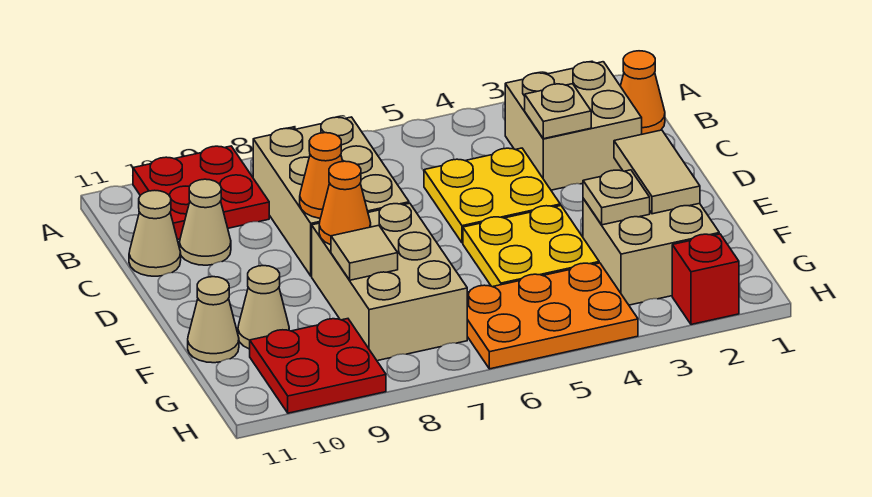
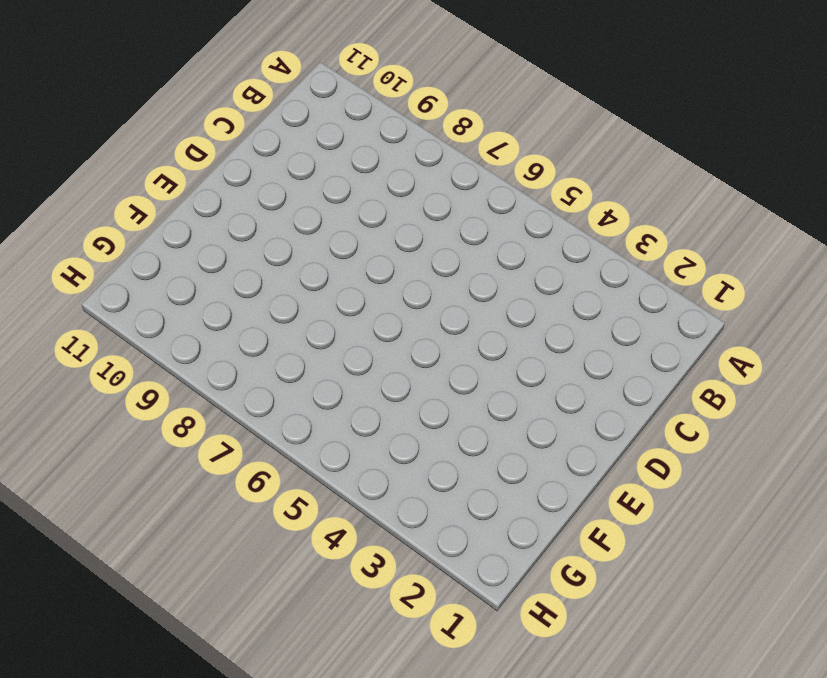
none -> red 2x2 plate [133,146,269,240]
none -> orange 1x1 cone [621,51,665,134]
none -> tan 2x2 brick [505,62,642,190]

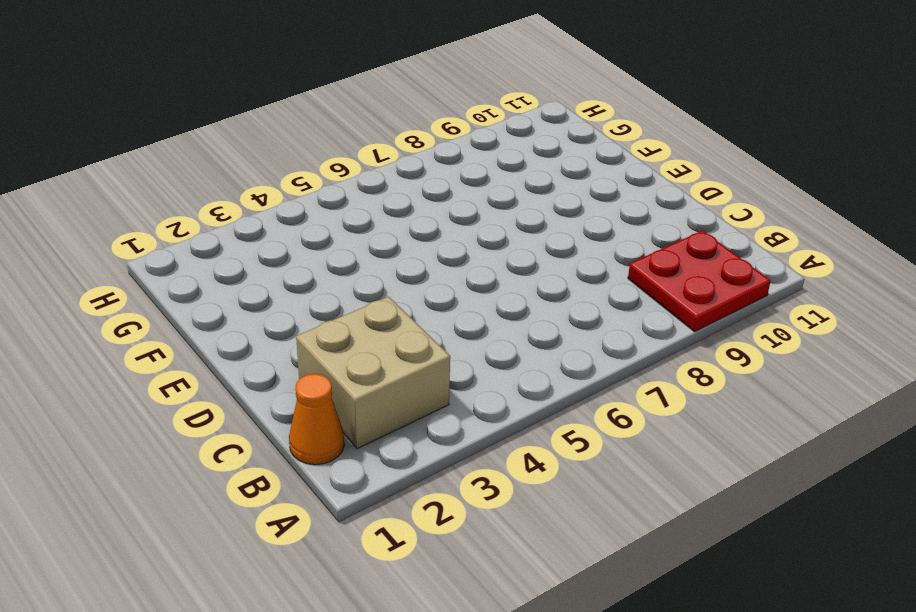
none -> tan 2x3 brick [253,117,409,276]
none -> yellow 2x2 plate [424,148,560,243]
none -> tan 1x1 cone [180,179,231,265]

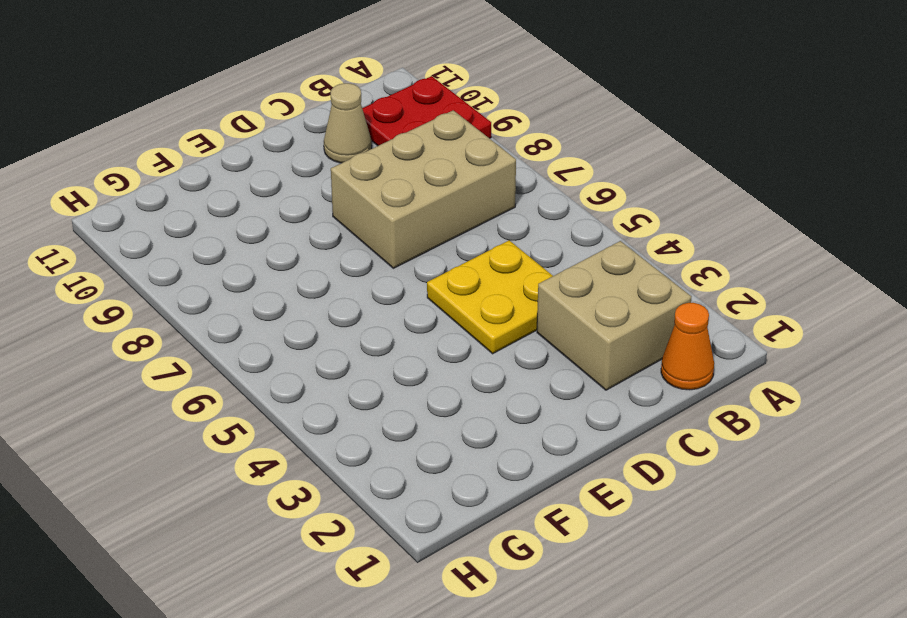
none -> tan 1x1 cone [129,190,181,276]
none -> yellow 2x2 plate [463,206,599,287]
none -> tan 2x3 brick [312,203,467,361]

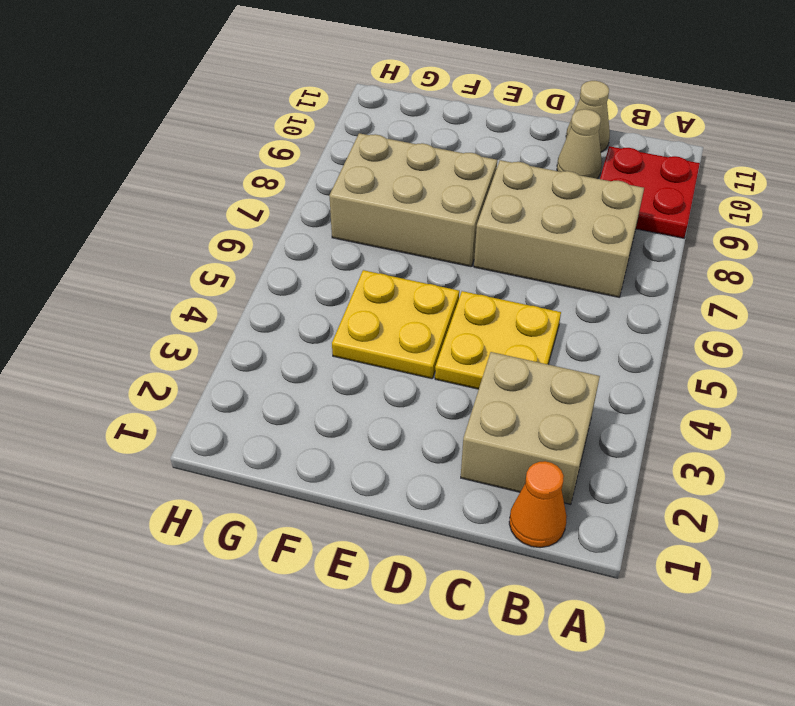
none -> tan 2x2 brick [583,198,719,305]
none -> tan 1x1 cone [238,266,289,349]
none -> tan 1x1 cone [188,277,239,363]

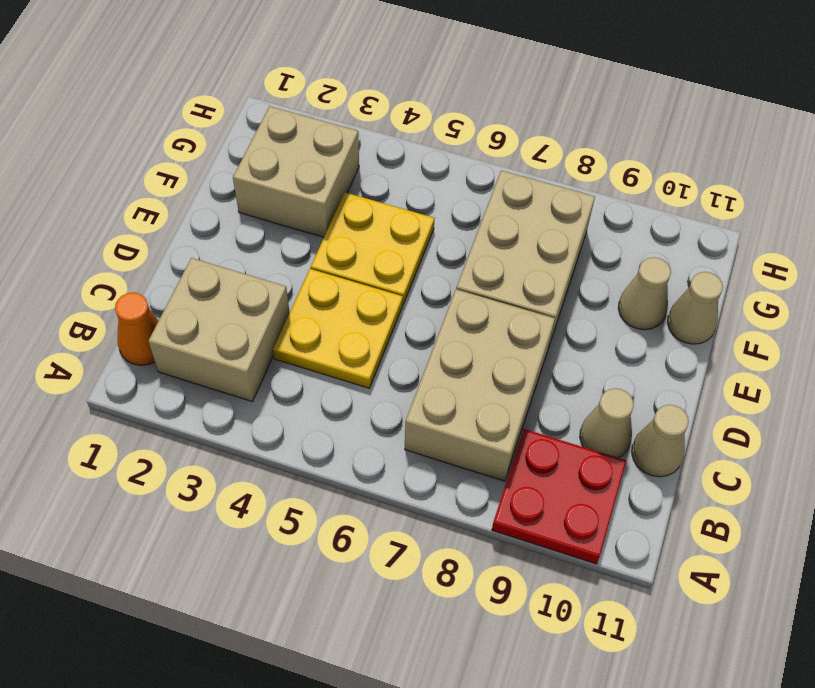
none -> orange 2x3 plate [467,263,638,369]
none -> red 2x2 plate [250,319,386,413]
none -> red 1x1 brick [672,234,739,324]

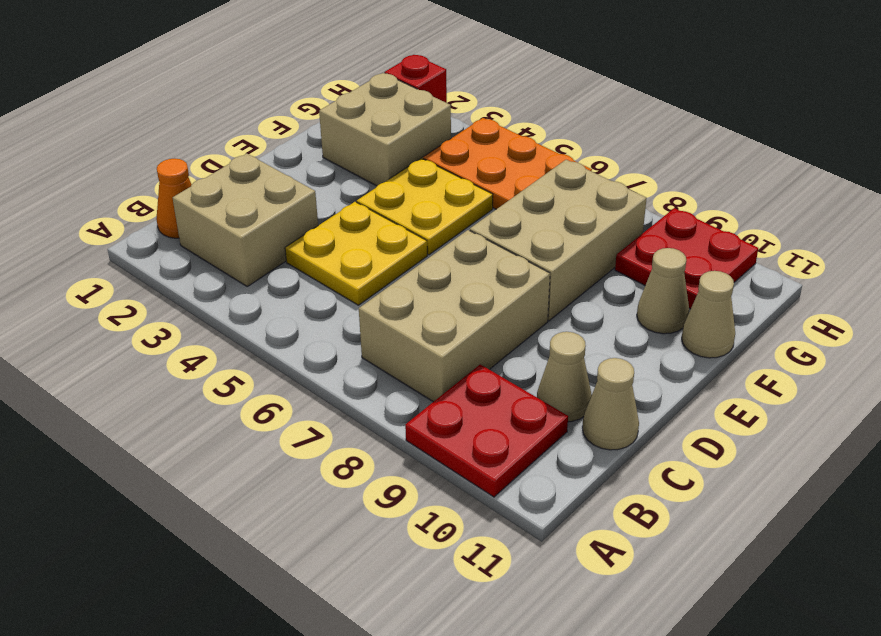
none -> tan 1x1 plate [525,84,591,139]
none -> orange 1x1 cone [300,133,343,218]
none -> tan 1x2 tile [614,130,700,214]

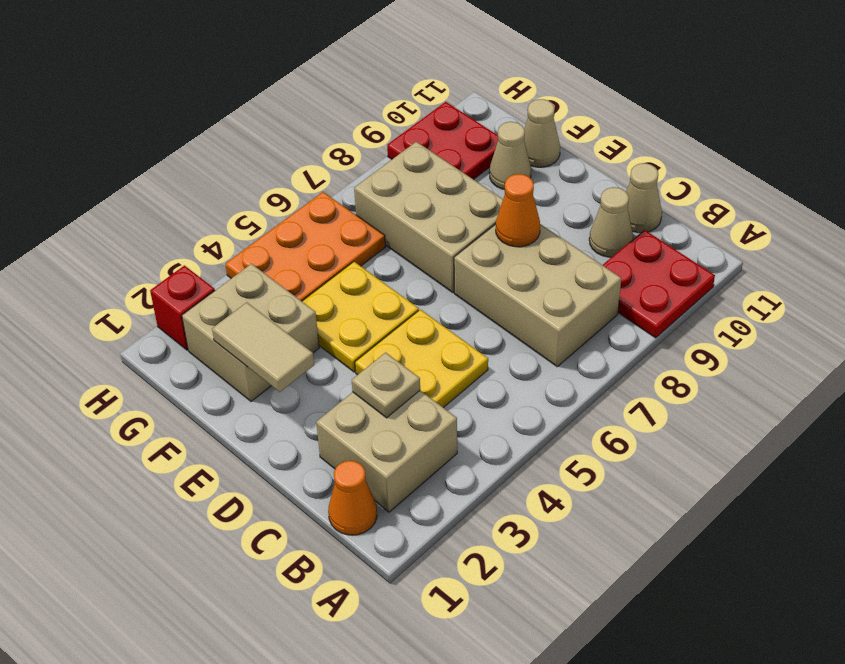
none -> orange 1x1 cone [319,161,371,245]
none -> tan 1x1 plate [583,170,650,225]
none -> tan 1x1 tile [331,225,398,280]

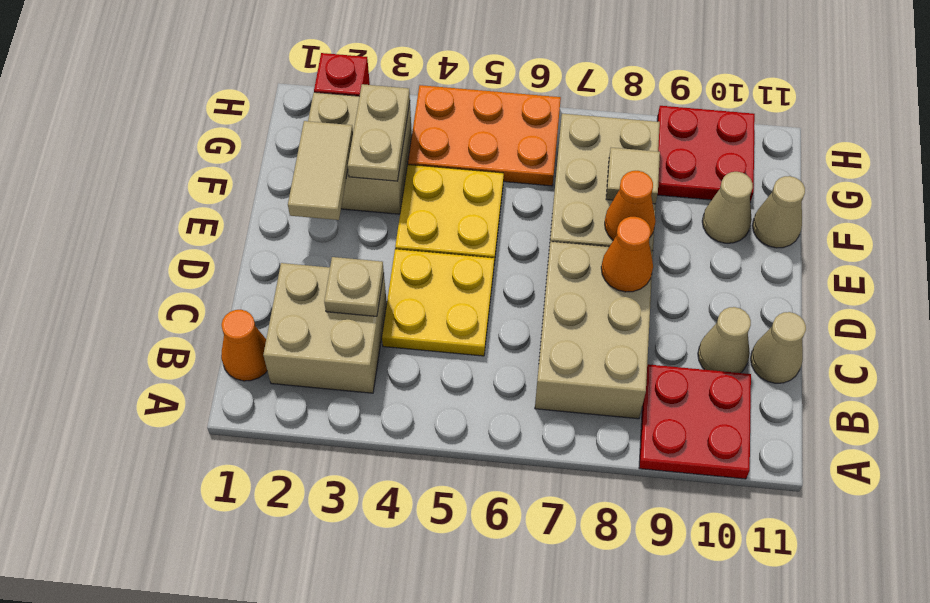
tan 1x2 plate [348,84,410,181] -> tan 1x1 plate [583,170,650,225]

